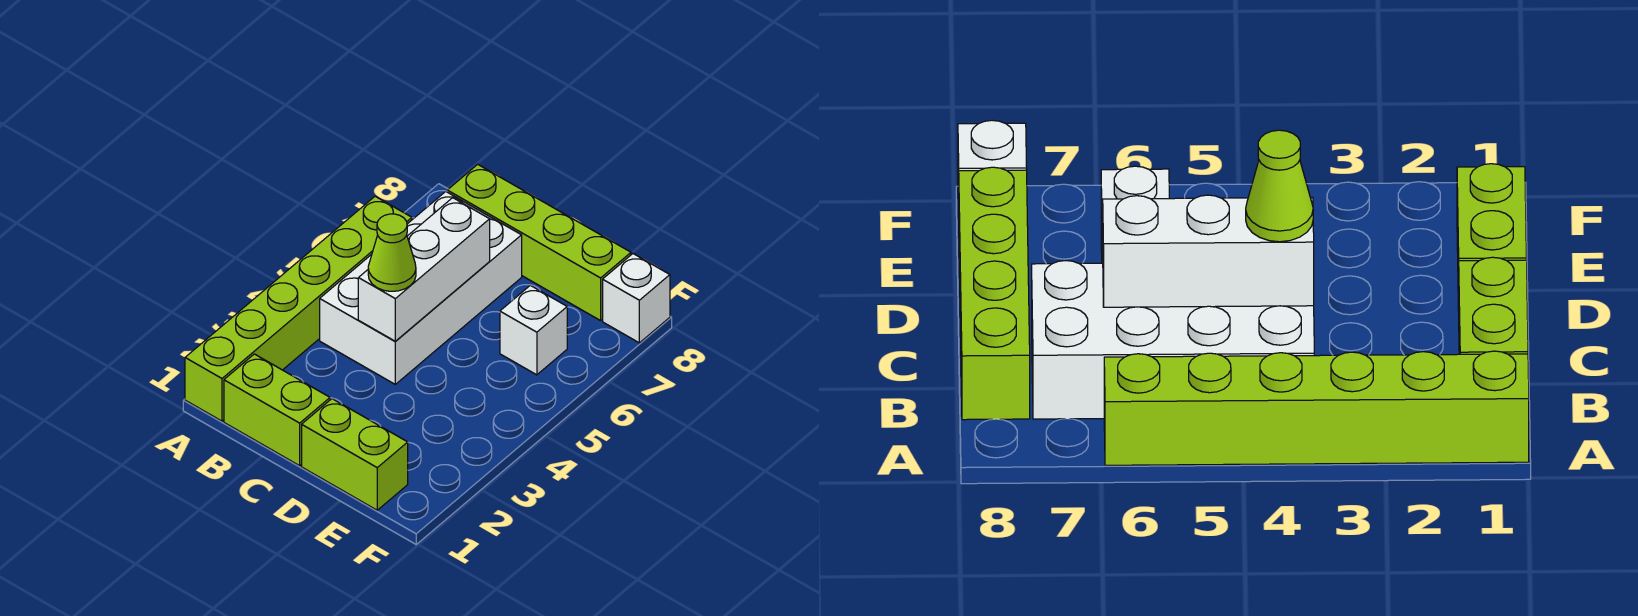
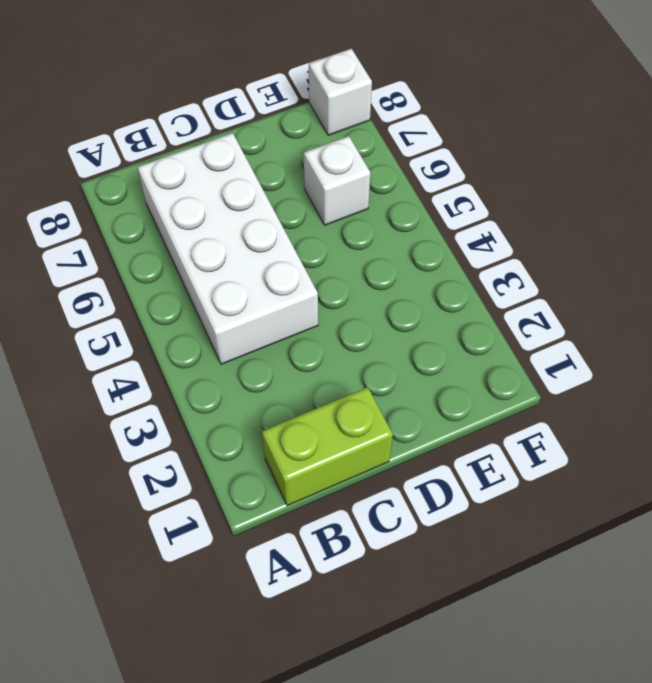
none -> lime 1x6 brick [185,196,412,421]
none -> lime 1x4 brick [447,164,631,321]

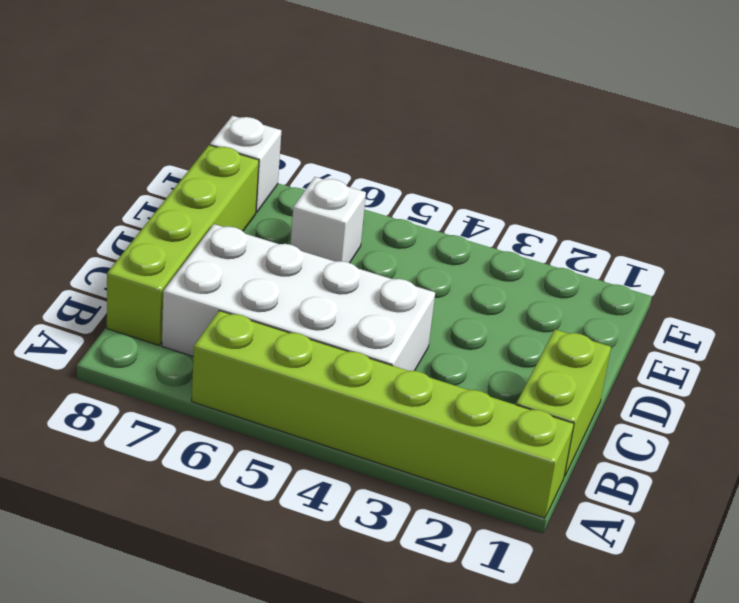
none -> lime 1x2 brick [302,399,408,510]
none -> white 1x3 brick [358,198,490,341]

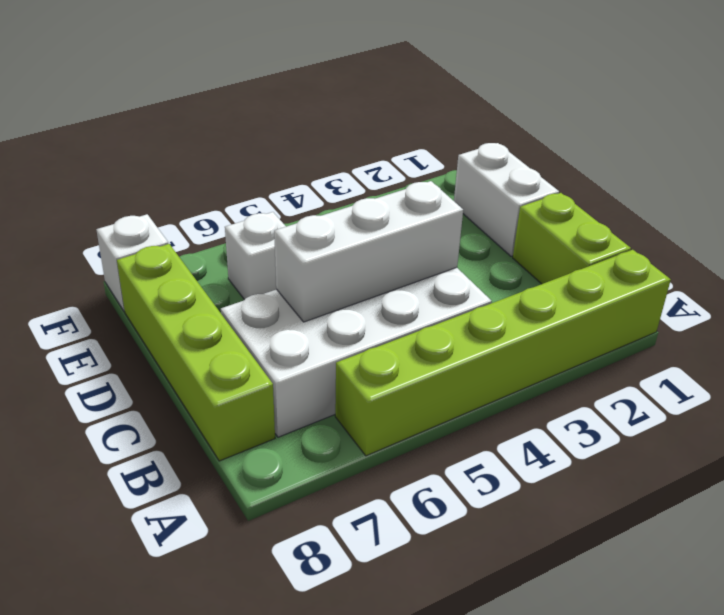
white 1x2 brick [454,143,559,256] -> lime 1x2 brick [302,399,408,510]
none -> lime 1x1 cone [368,214,416,291]

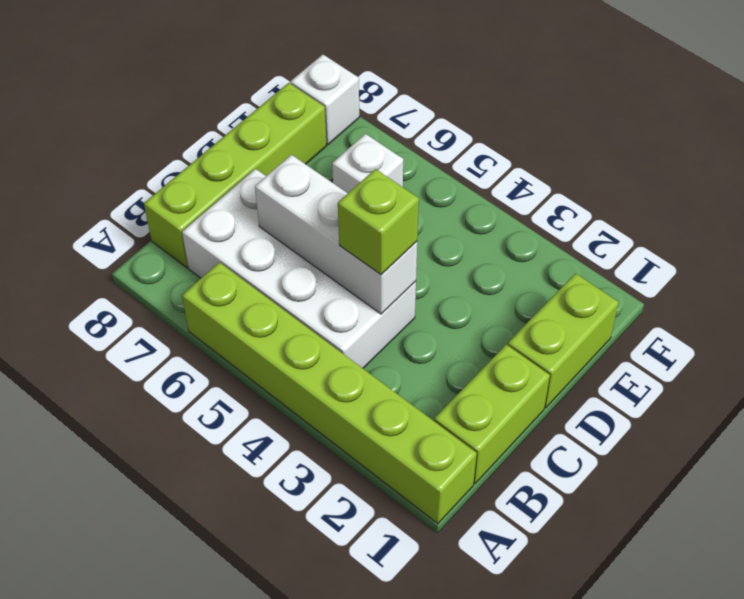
lime 1x1 brick [338,169,419,275] -> lime 1x1 cone [368,214,416,291]

